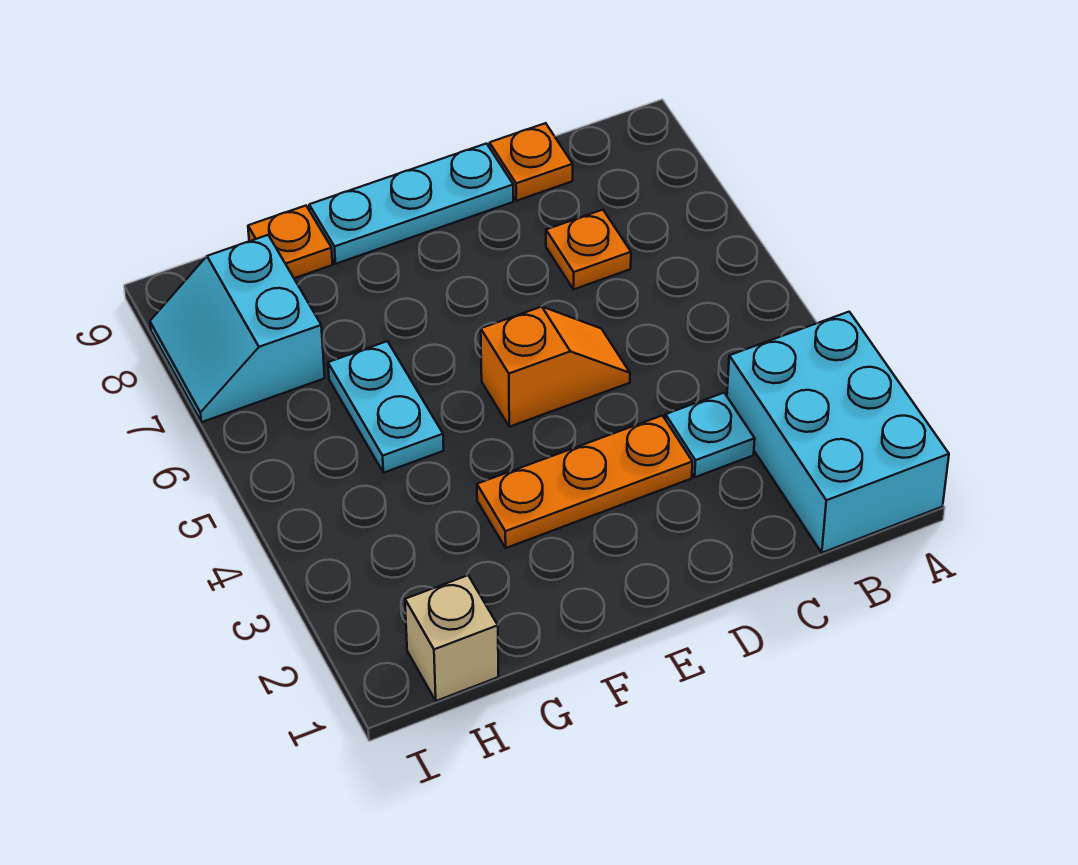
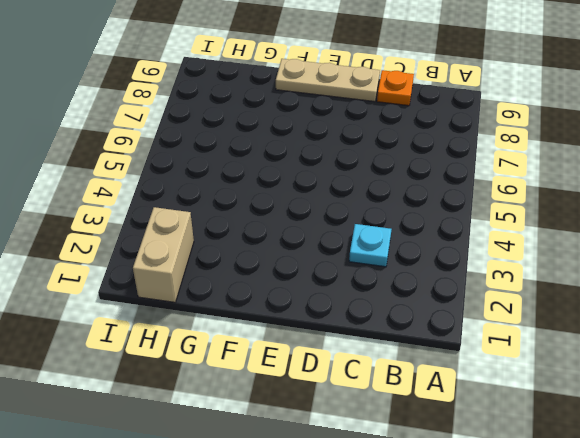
tan 1x3 plate [276,59,380,102] -> cyan 1x3 plate [309,144,513,264]
tan 1x2 brick [133,207,194,302] -> tan 1x1 brick [405,575,499,701]
none -> cyan 2x3 brick [727,312,949,553]
none -> orange 1x1 plate [546,210,631,289]

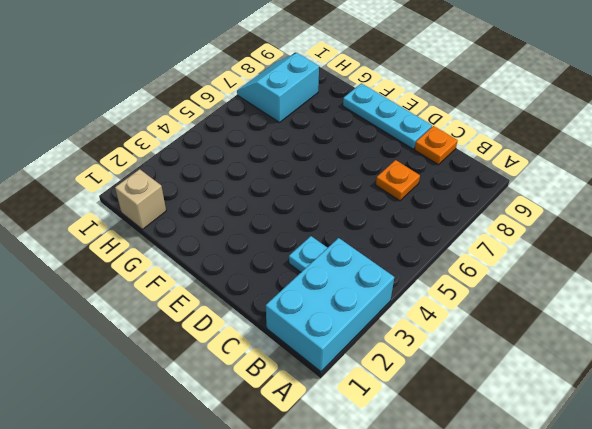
none -> orange 1x3 plate [477,416,692,548]
none -> orange 1x2 slope [481,307,630,427]

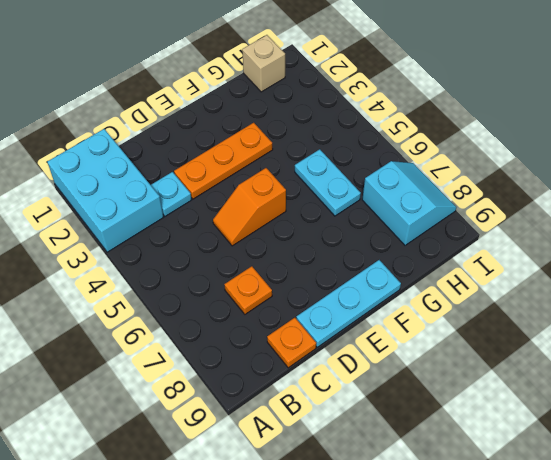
none -> orange 1x1 plate [248,206,333,278]

